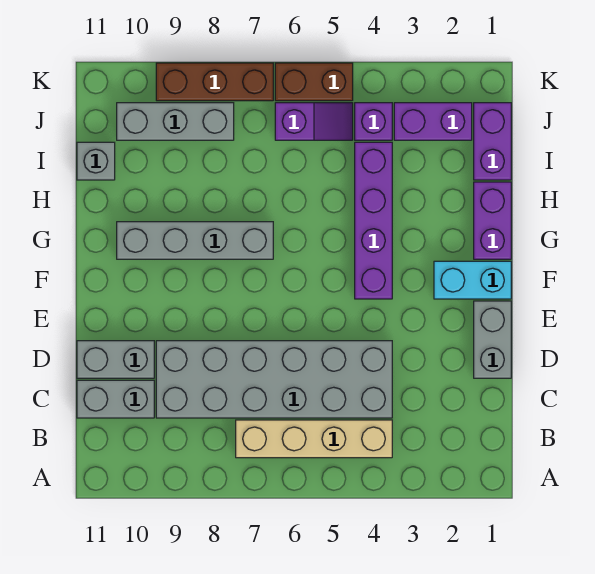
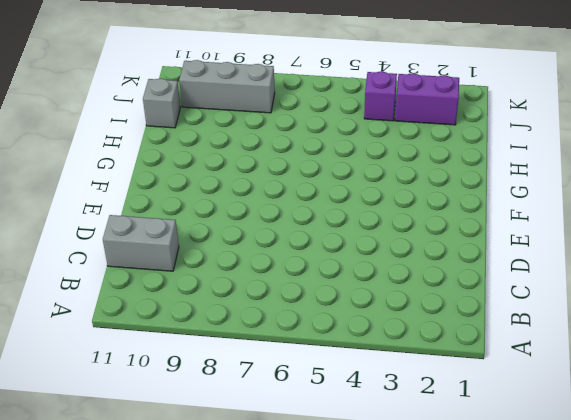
none -> tan 1x4 brick [236,420,392,458]
none -> grey 2x6 brick [156,341,392,418]
none -> grey 1x2 brick [474,301,511,378]

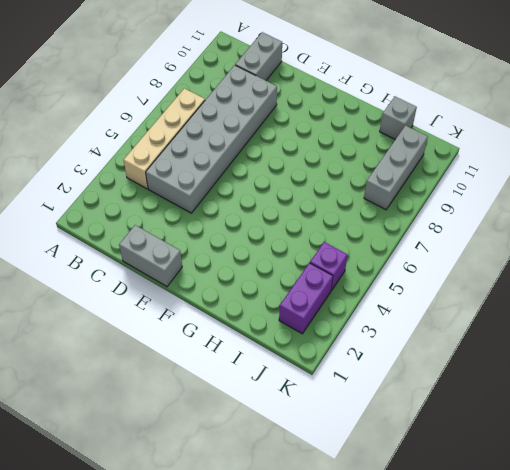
none -> grey 1x2 brick [77,341,154,378]
none -> cyan 1x2 brick [434,261,511,299]
none -> purple 1x4 brick [355,142,392,299]

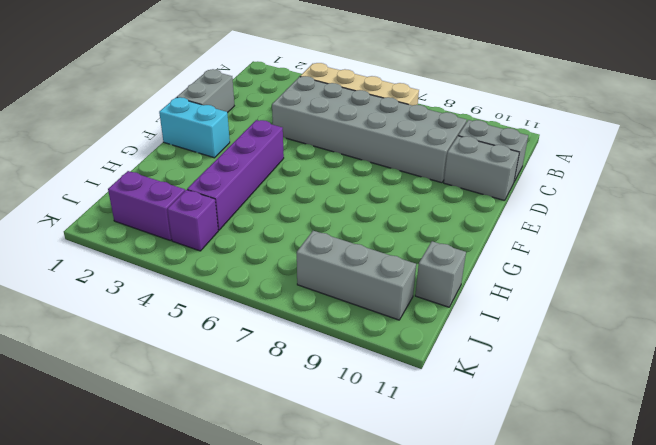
none -> purple 1x2 brick [474,182,511,259]
none -> grey 1x4 brick [117,222,273,259]
none -> purple 1x2 brick [474,103,511,180]

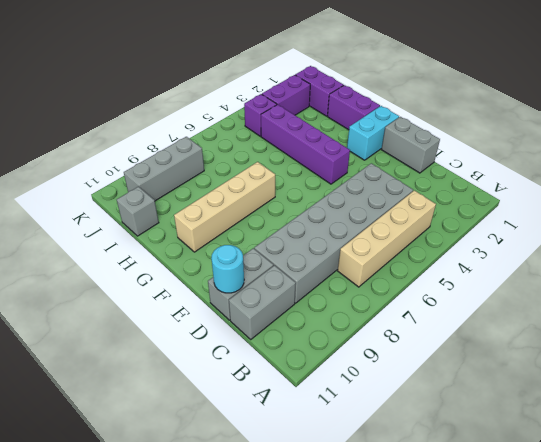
cyan 1x1 round brick [211,245,244,293] -> none
tan 1x4 brick [174,162,275,252] -> grey 1x4 brick [117,222,273,259]
none -> purple 1x2 slope [275,103,353,140]
none -> brown 1x2 brick [275,63,353,101]
none -> brown 1x3 brick [156,63,273,101]

